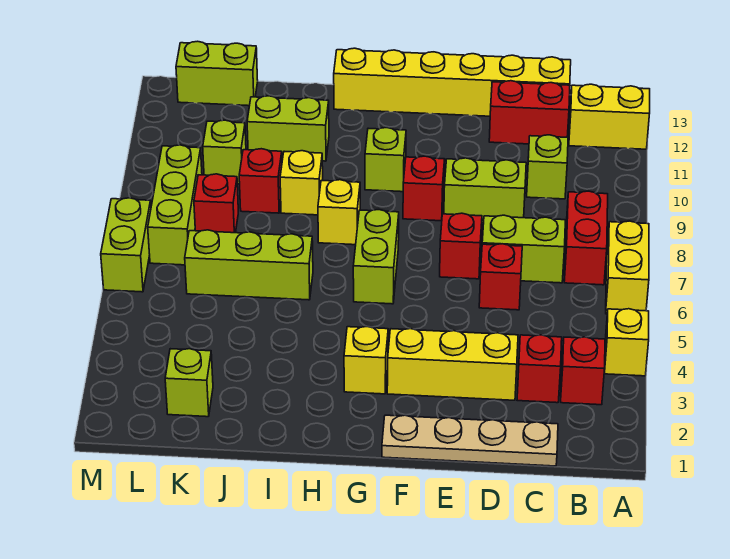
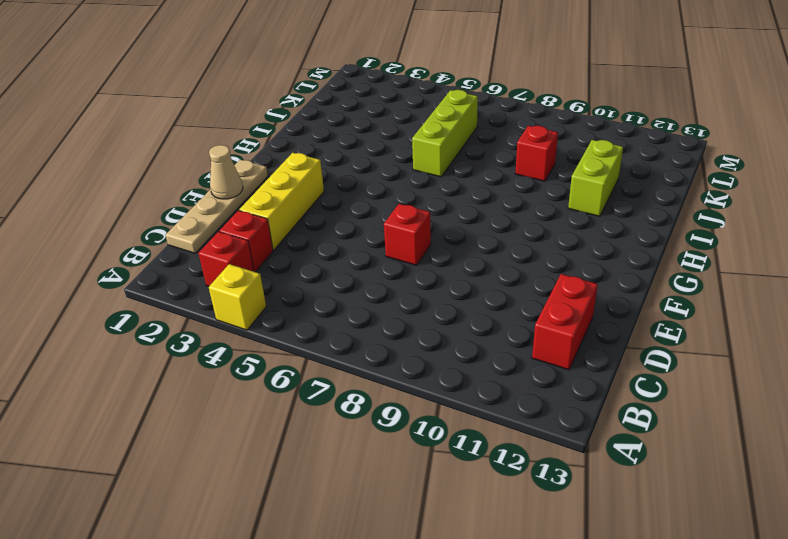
tan 1x1 cone [209,145,243,199] -> none
none -> yellow 1x2 brick [606,221,649,314]
none -> yellow 1x2 brick [569,84,650,149]
none -> red 1x2 brick [564,191,608,285]
none -> lime 1x2 brick [482,215,565,283]

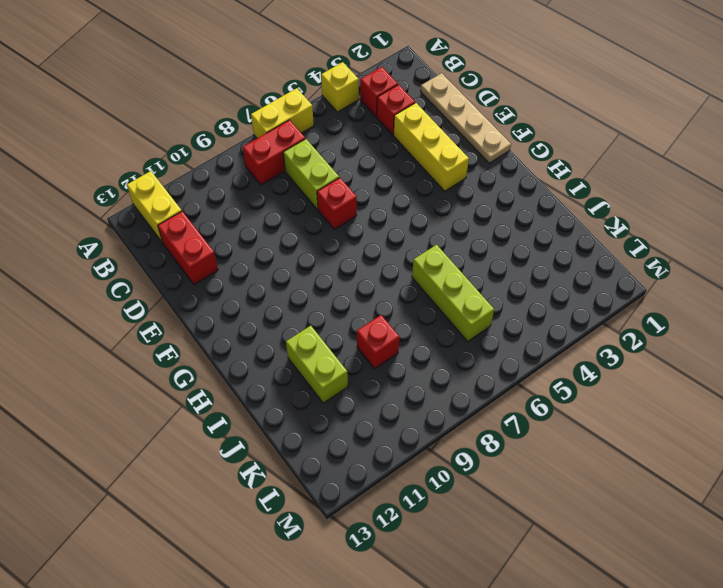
none -> lime 1x1 brick [527,135,568,199]
none -> yellow 1x6 brick [334,48,571,116]
none -> red 1x1 brick [479,244,522,310]
none -> lime 1x2 brick [444,158,526,223]

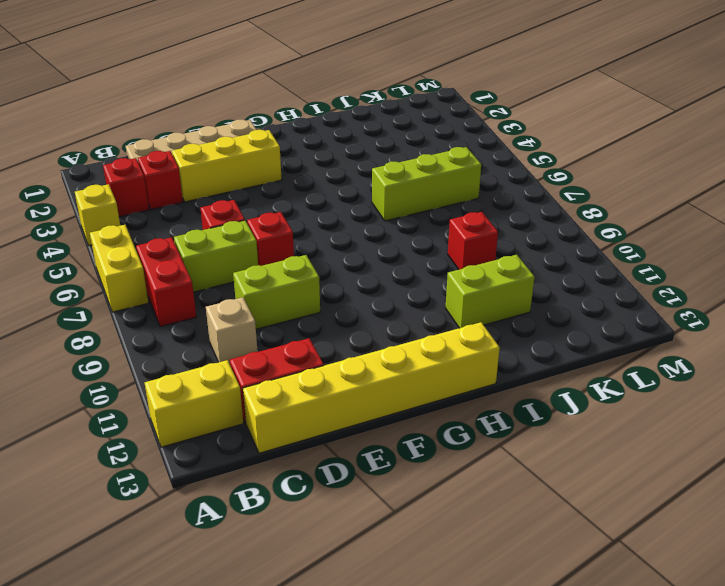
tan 1x1 brick [206,297,258,364] -> lime 1x1 brick [527,135,568,199]
none -> red 1x1 brick [403,156,445,221]
none -> yellow 1x1 brick [344,326,388,394]
none -> lime 1x2 brick [353,210,399,304]
none -> lime 1x1 brick [365,128,406,192]

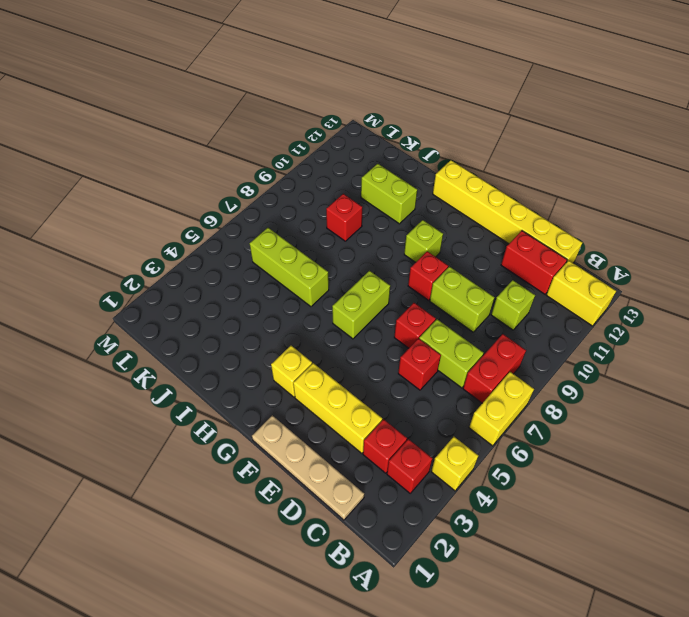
none -> yellow 1x1 brick [318,180,360,245]
none -> yellow 1x1 brick [280,151,323,215]
none -> lime 1x1 brick [165,349,213,417]
none -> red 1x1 brick [194,174,238,233]

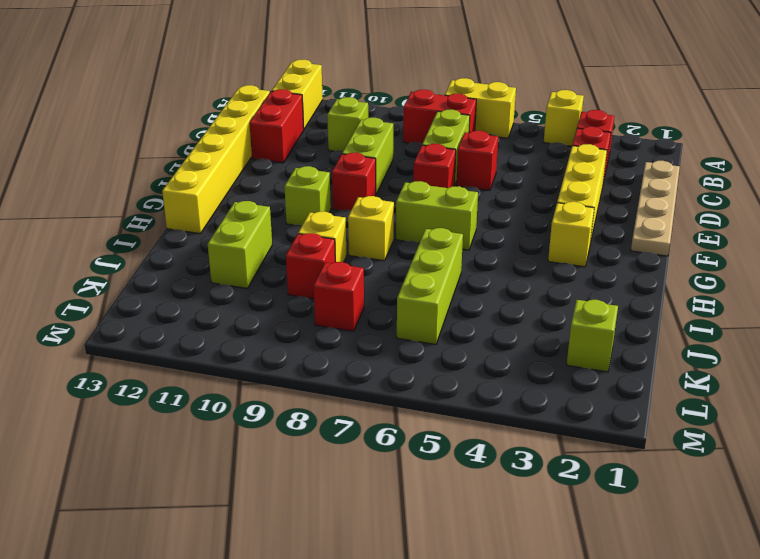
none -> lime 1x1 brick [203,120,246,184]
none -> lime 1x2 brick [176,41,258,106]
none -> lime 1x3 brick [148,145,202,265]
none -> lime 1x2 brick [101,198,151,292]

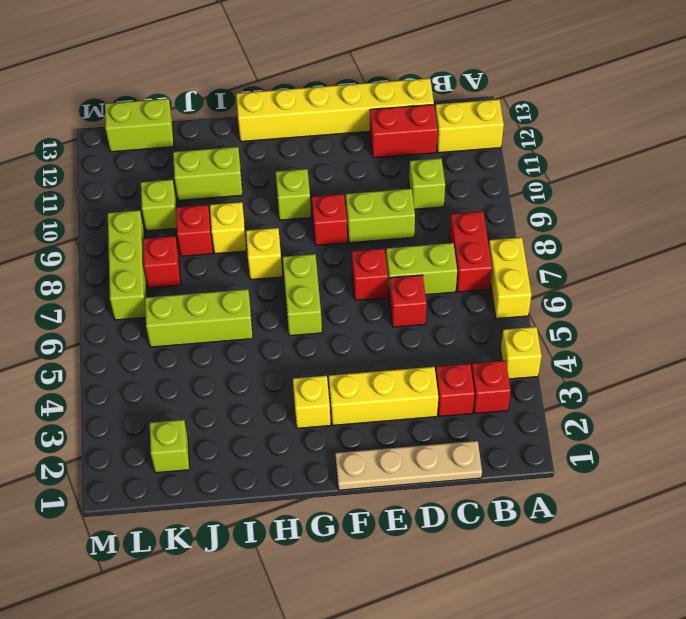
none -> lime 1x2 brick [101,198,151,292]

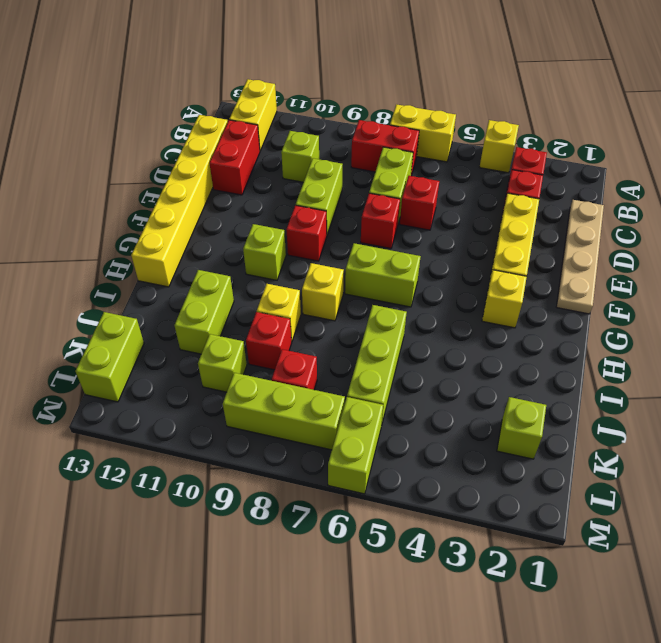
lime 1x2 brick [328,397,383,494] -> lime 1x2 brick turned to [101,198,151,292]

